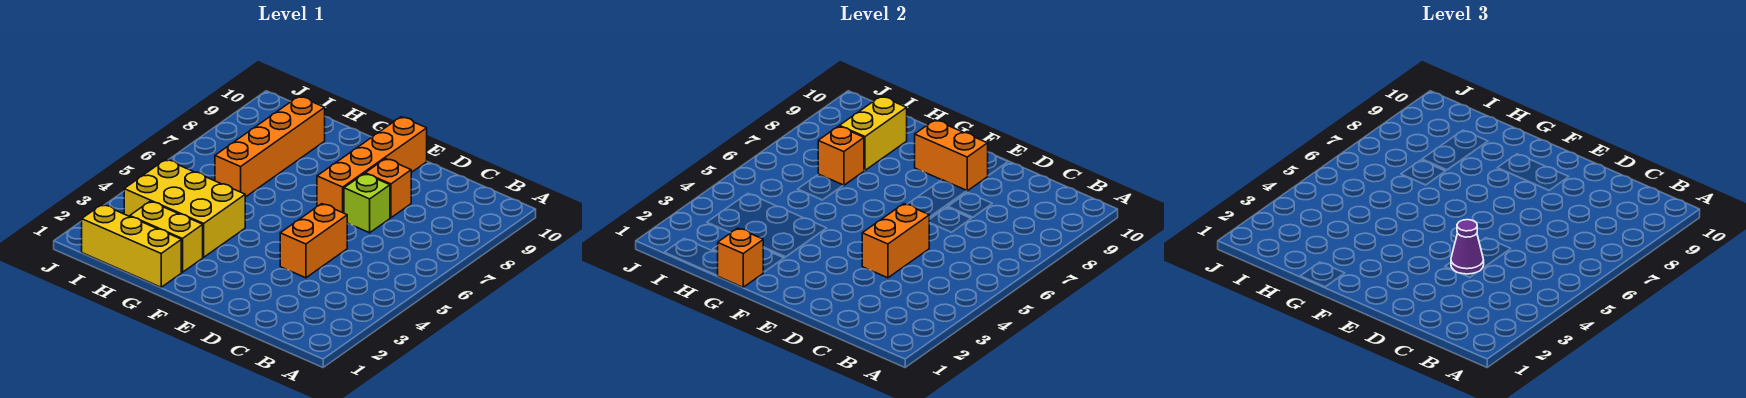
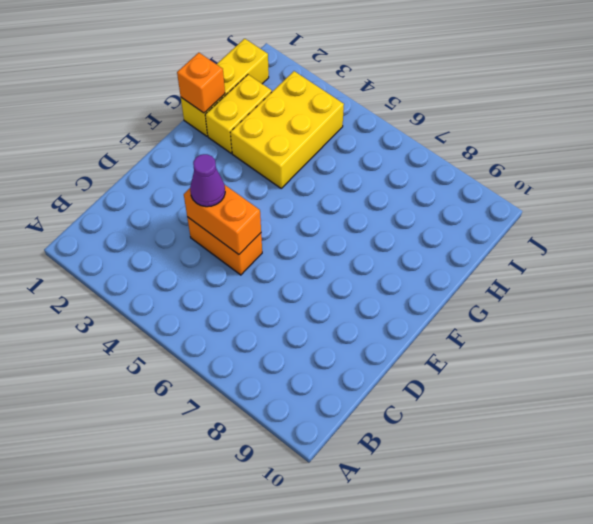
none -> lime 1x1 brick [344,174,390,233]
none -> orange 1x1 brick [365,159,411,218]
none -> orange 1x4 brick [317,117,427,213]

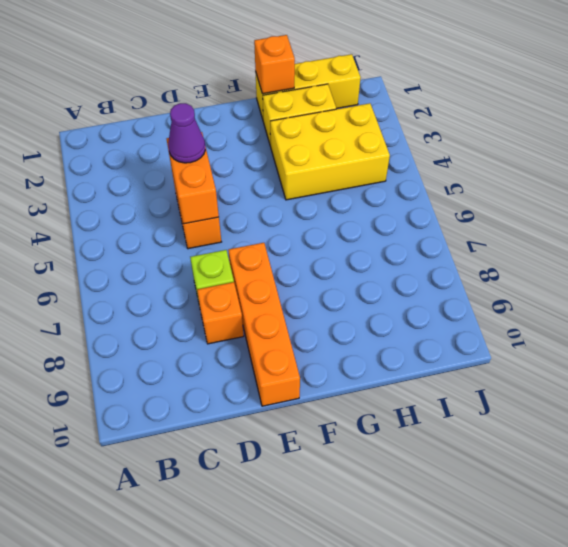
none -> orange 1x4 brick [215,96,325,197]
none -> orange 1x2 brick [915,120,988,191]
none -> orange 1x1 brick [818,126,864,185]

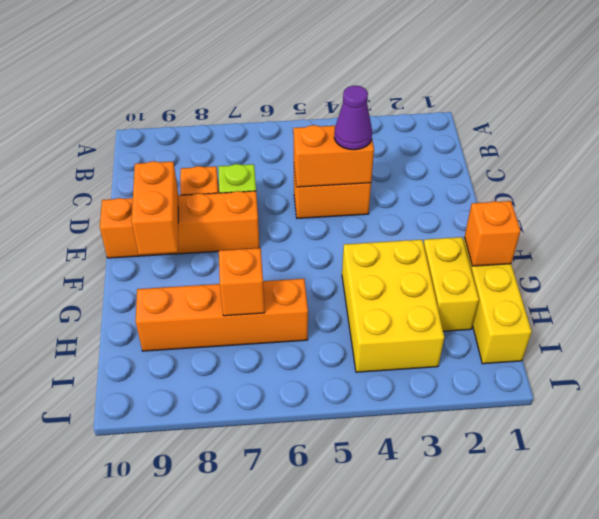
none -> yellow 1x2 brick [839,96,907,170]

